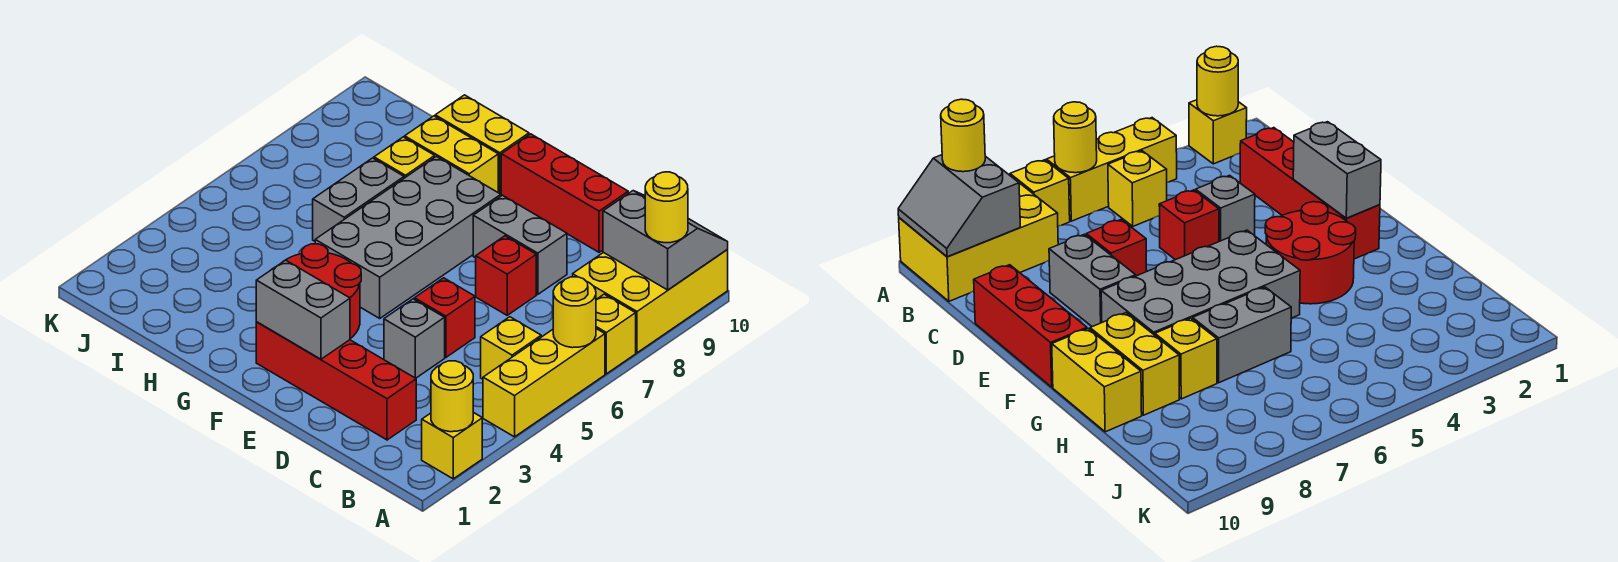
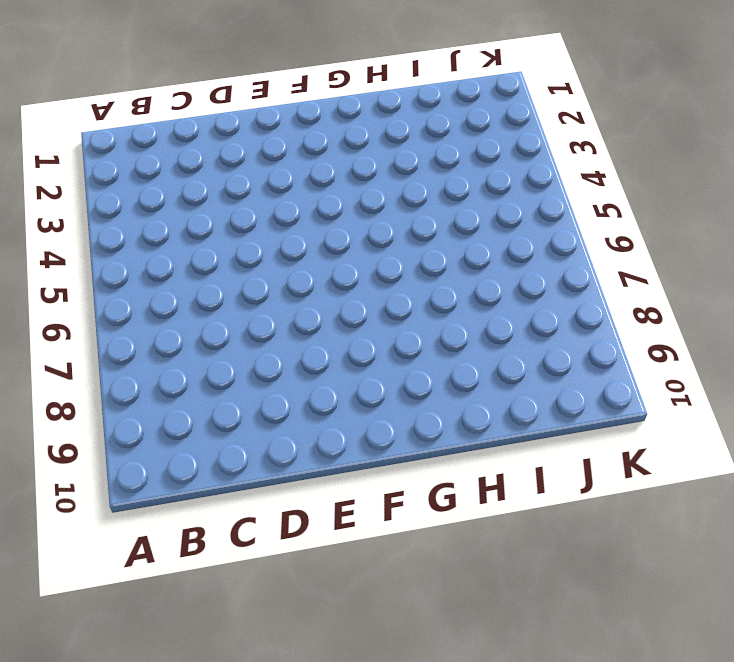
none -> yellow 1x1 brick [422,412,482,479]
none -> yellow 1x3 brick [483,329,605,437]
none -> yellow 1x1 brick [596,294,636,374]

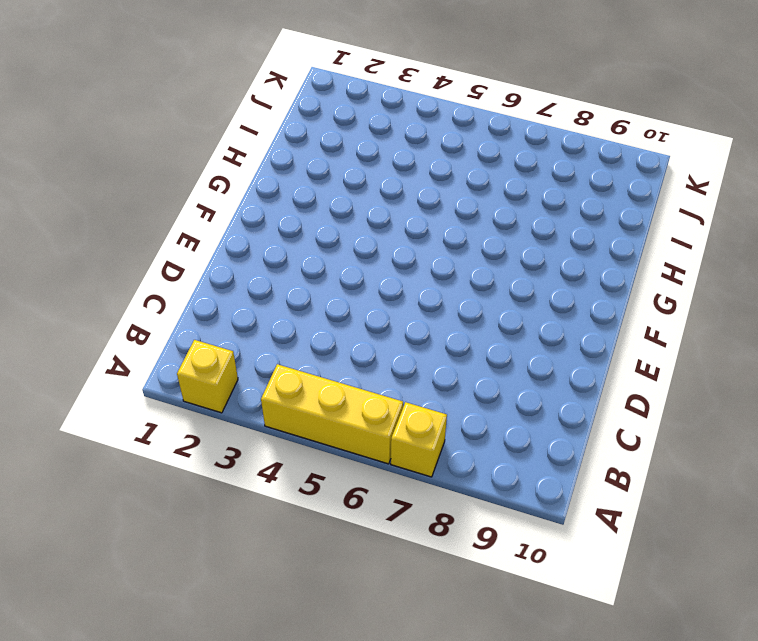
none -> yellow 2x3 brick [573,250,728,353]
none -> yellow 1x1 brick [481,317,541,379]
none -> red 1x4 brick [256,322,416,440]

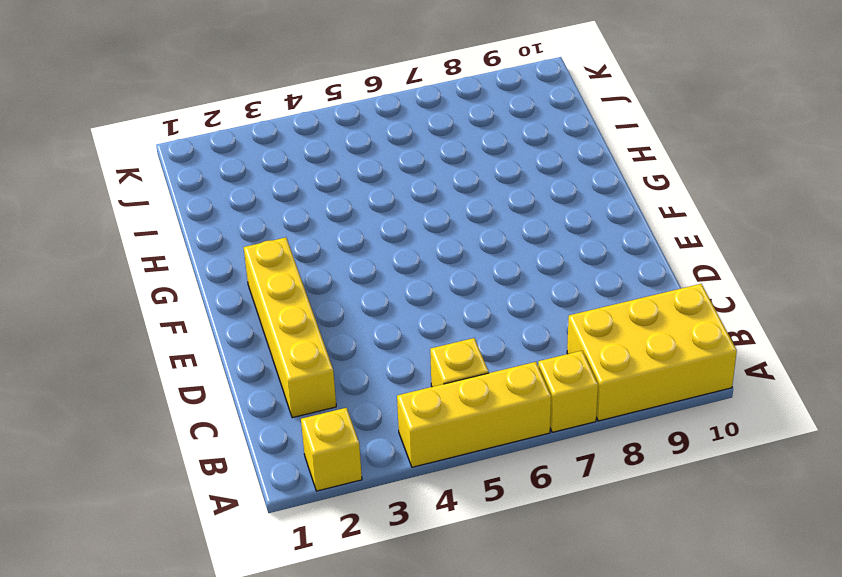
yellow 1x4 brick [244,237,336,418] -> red 1x4 brick [256,322,416,440]
none -> grey 1x1 brick [384,299,445,378]
none -> red 1x1 brick [414,278,475,357]
none -> red 1x1 brick [476,236,536,315]

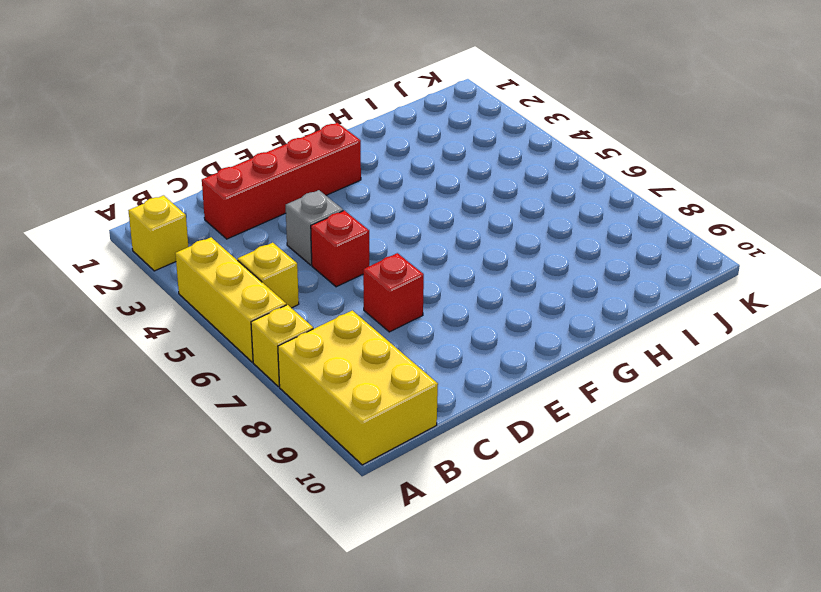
none -> grey 1x2 brick [473,195,567,294]
none -> red 1x3 brick [501,134,628,252]
none -> red 2x2 round brick [286,244,361,339]

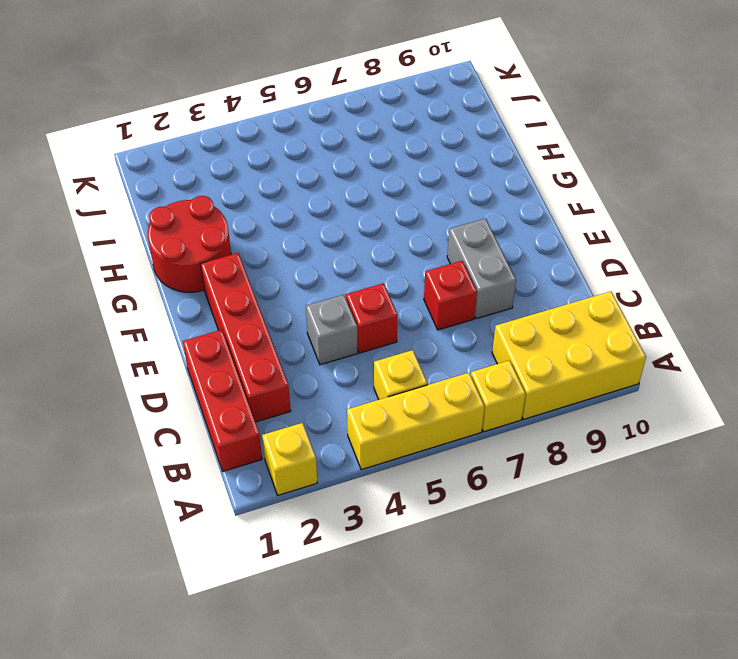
red 1x3 brick [183,330,262,471] -> red 1x3 brick moved to [501,134,628,252]
red 2x2 round brick [148,196,231,292] -> red 2x2 round brick moved to [286,244,361,339]
none -> grey 2x4 brick [315,156,501,318]
none -> yellow 1x2 brick [405,116,498,192]
none -> yellow 1x2 brick [435,95,529,194]

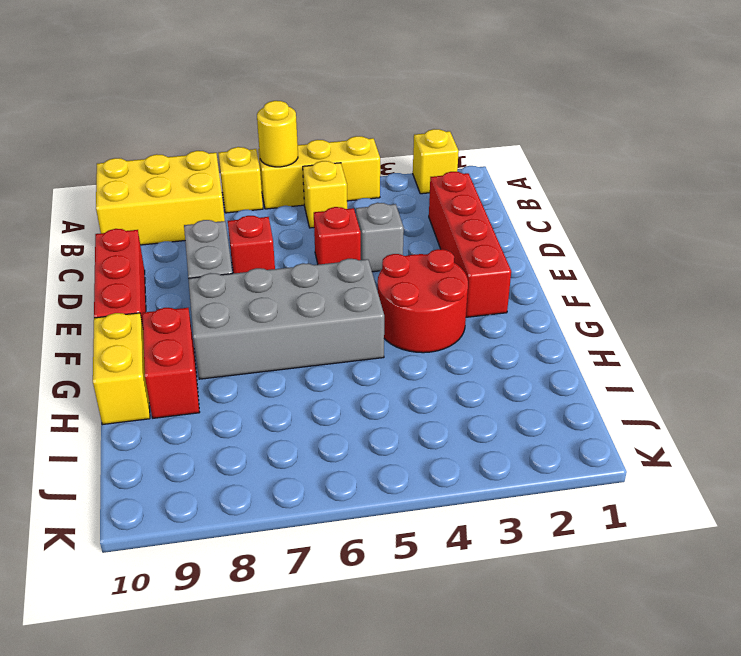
red 1x2 brick [143,308,200,418] -> yellow 1x2 brick [405,116,498,192]
none -> grey 1x2 brick [313,158,404,241]
none -> yellow 1x1 brick [374,137,435,178]
none -> yellow 1x1 round brick [431,361,473,432]

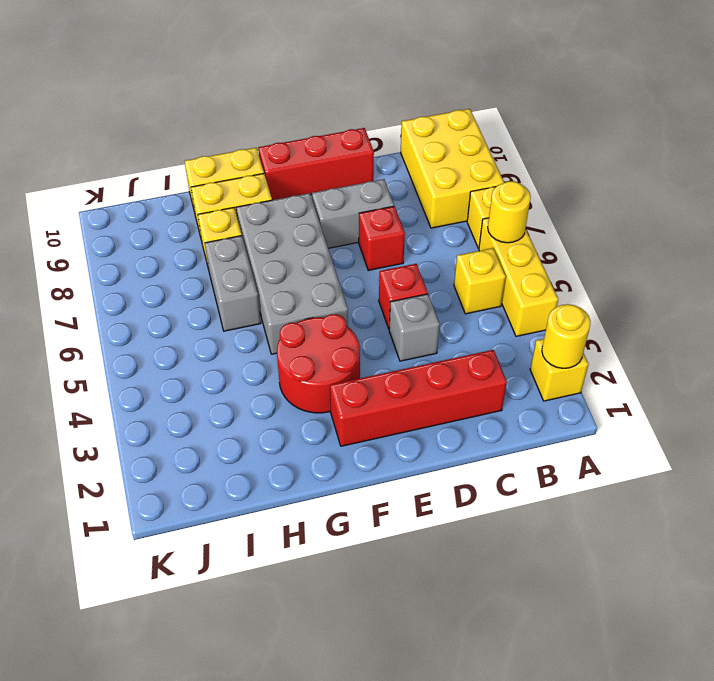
none -> grey 2x2 slope [603,191,728,290]
none -> grey 1x2 brick [256,260,350,359]
none -> yellow 1x1 round brick [645,172,688,243]

